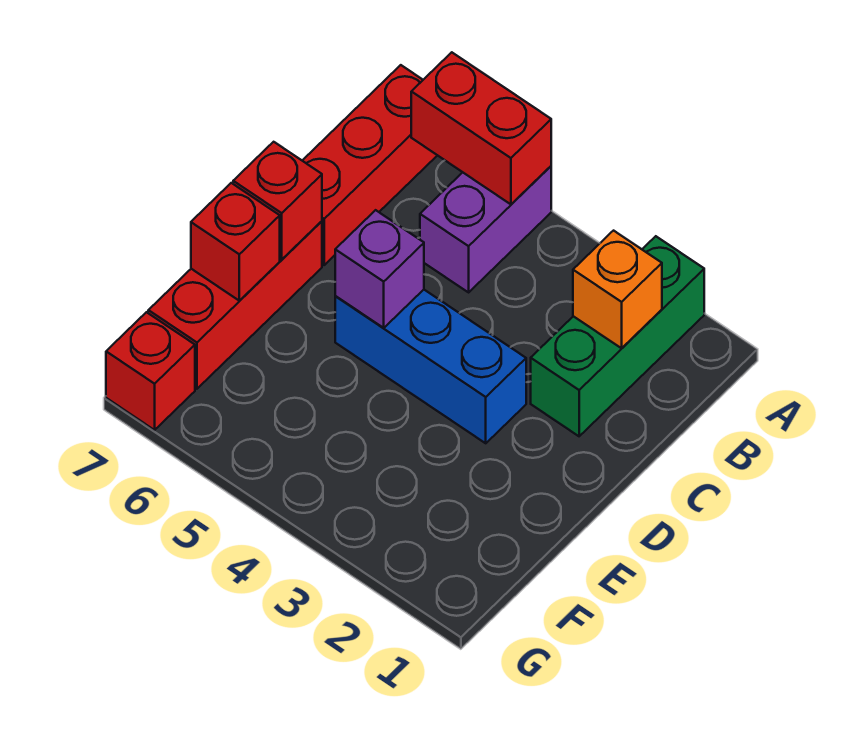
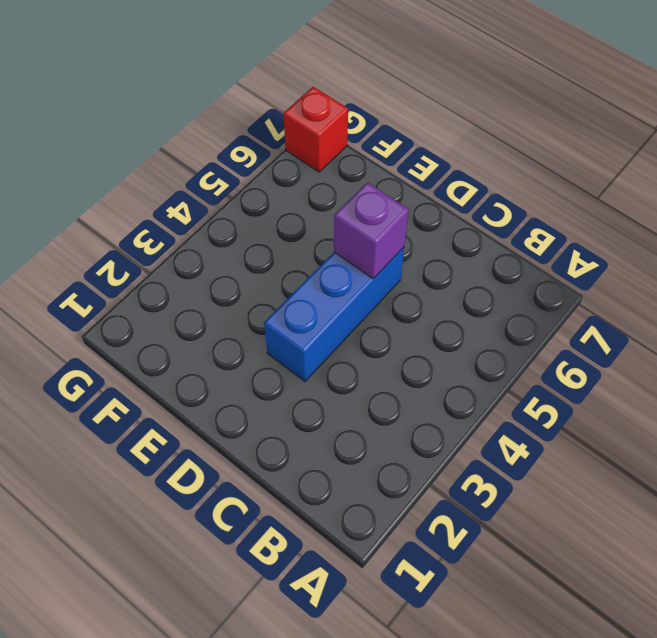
none -> green 1x3 brick [531,236,704,436]
none -> purple 1x2 brick [420,166,551,292]

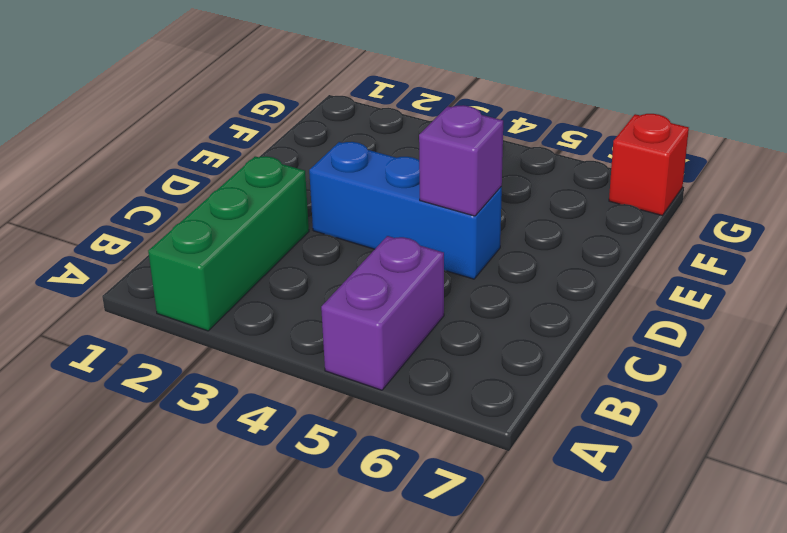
none -> red 1x3 brick [302,65,437,265]
none -> red 1x3 brick [148,221,322,389]

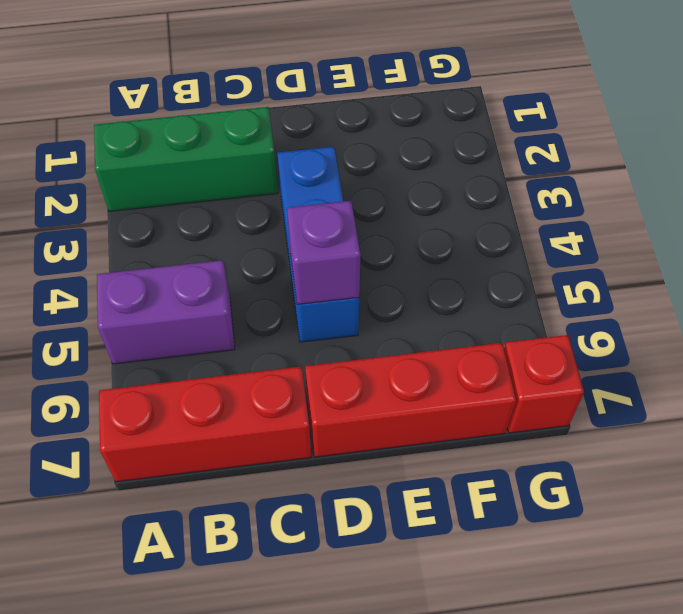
none -> red 1x2 brick [411,52,551,204]
none -> orange 1x1 brick [573,231,662,348]

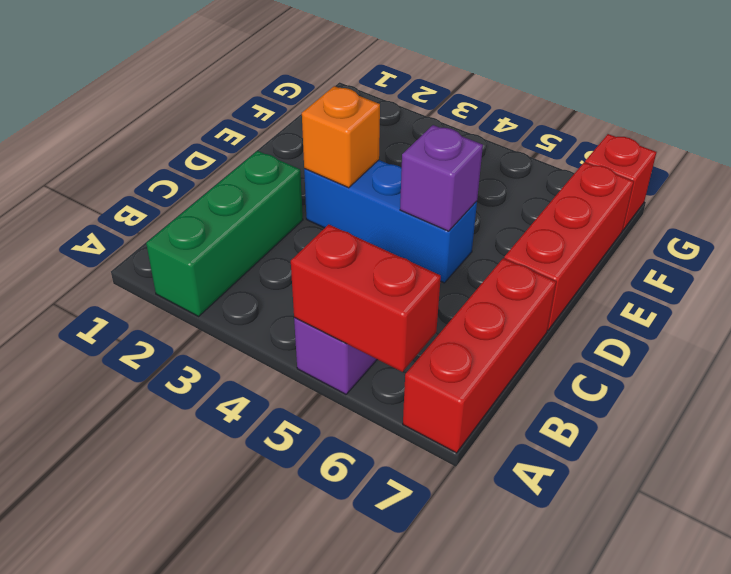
orange 1x1 brick [302,86,380,188] -> orange 1x1 brick moved to [573,231,662,348]
none -> red 1x1 brick [233,142,322,259]
none -> red 1x1 brick [191,183,280,301]

